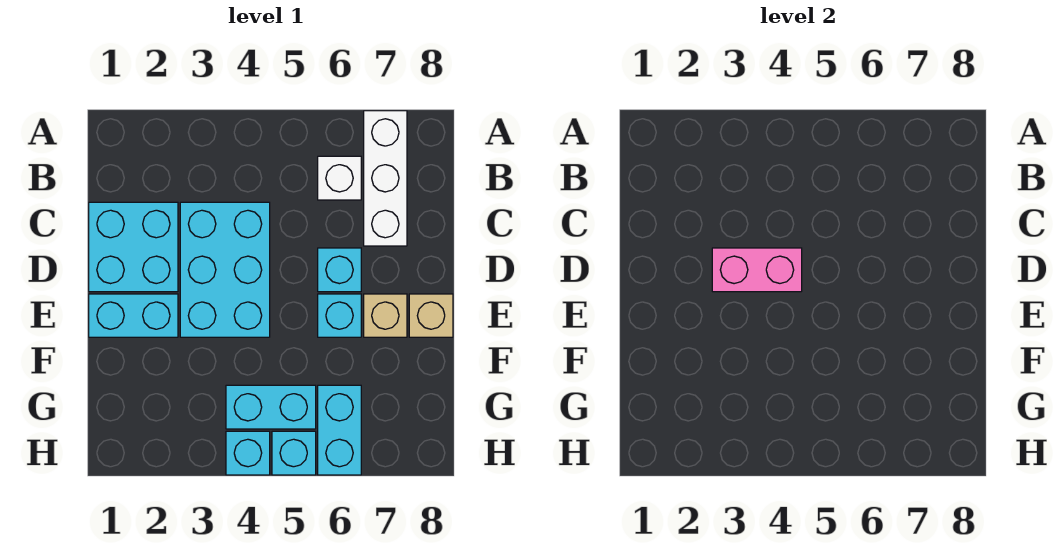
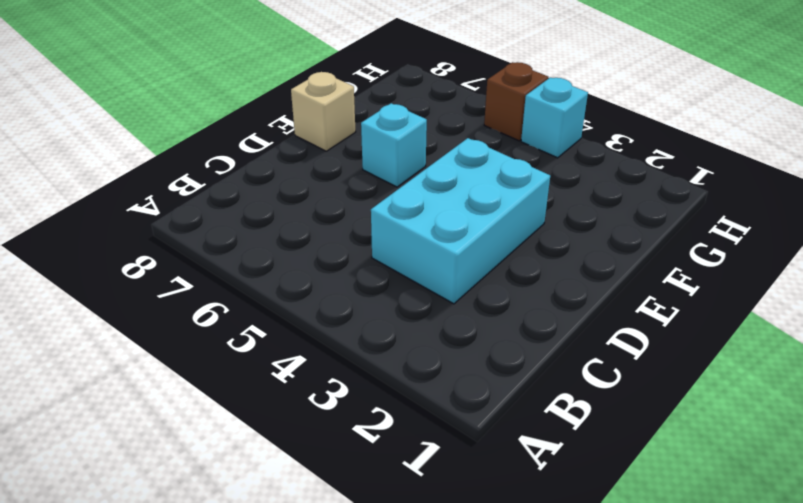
brown 1x1 brick [484,62,548,141] -> cyan 1x1 brick [272,431,316,475]
none -> white 1x3 brick [364,111,407,246]
none -> white 1x1 brick [318,156,361,200]
none -> cyan 2x2 brick [89,202,178,292]

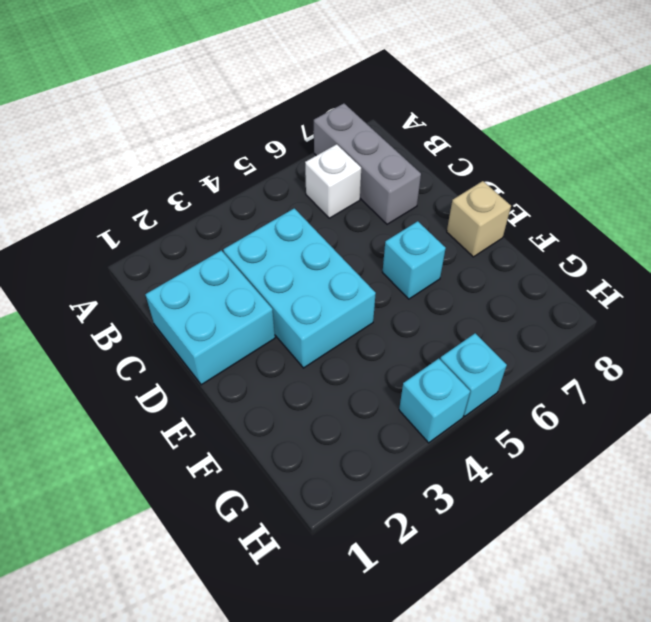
grey 1x3 brick [314,104,421,224] -> white 1x3 brick [364,111,407,246]
none -> cyan 1x1 brick [318,248,361,292]
none -> cyan 1x2 brick [89,294,178,337]
none -> tan 1x1 brick [364,294,407,337]

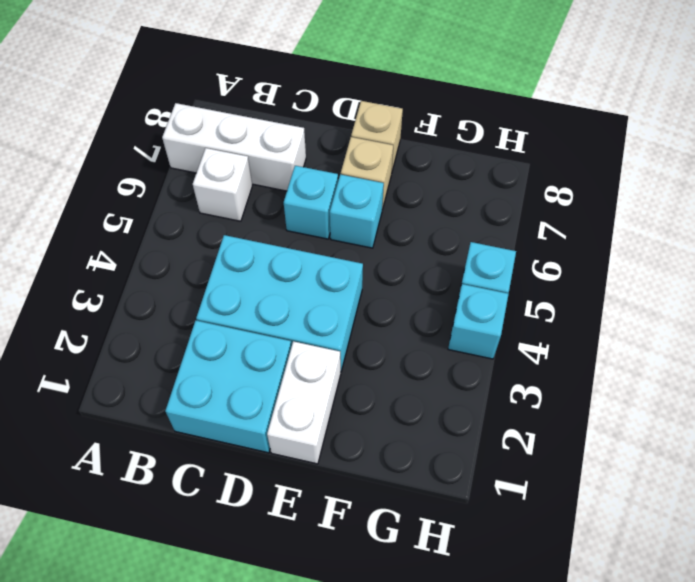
white 1x2 brick [267,341,341,464] -> cyan 1x2 brick [89,294,178,337]
none -> cyan 1x2 brick [226,385,316,429]
none -> cyan 1x2 brick [318,385,361,475]
none -> pink 1x2 brick [712,248,802,292]

